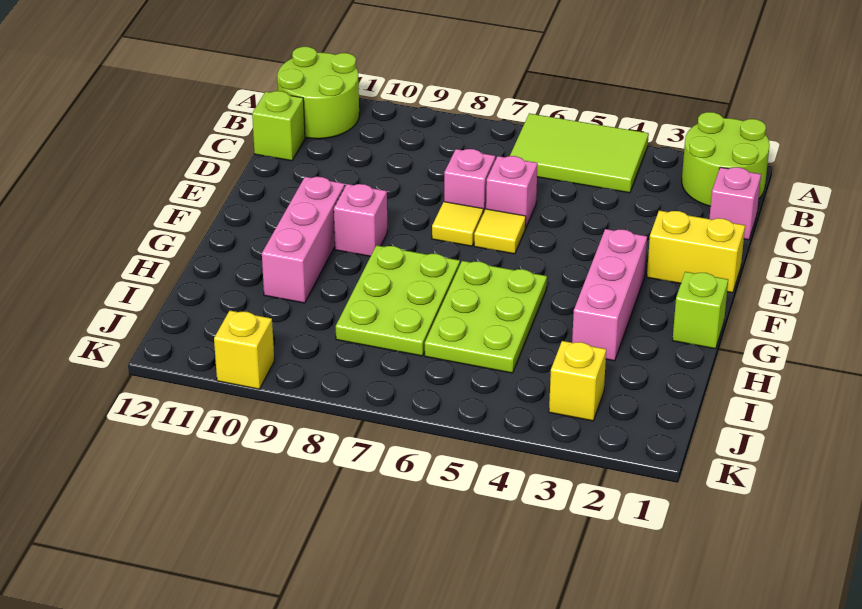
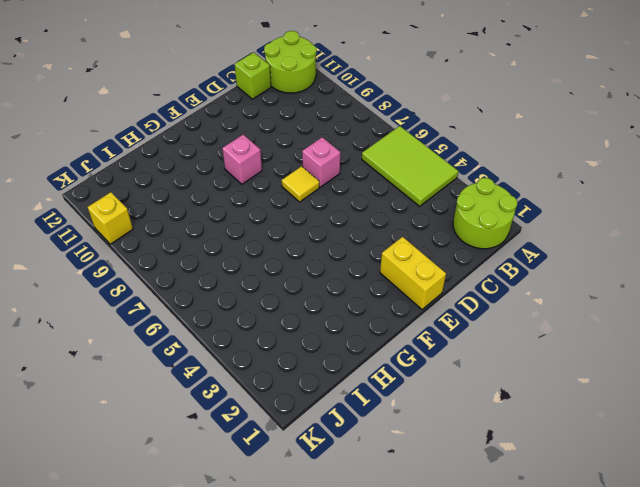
none -> pink 1x1 brick [709,167,761,240]
none -> pink 1x1 brick [486,156,538,228]
none -> yellow 1x1 tile [474,209,526,254]

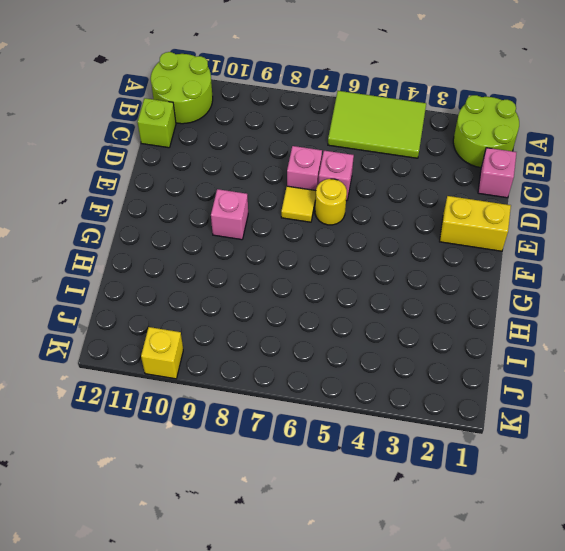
yellow 1x1 round brick [315,179,347,225] -> yellow 1x1 tile [474,209,526,254]
none -> pink 1x3 brick [572,229,647,361]
none -> pink 1x3 brick [262,177,345,303]
none -> lime 1x1 brick [672,272,728,349]

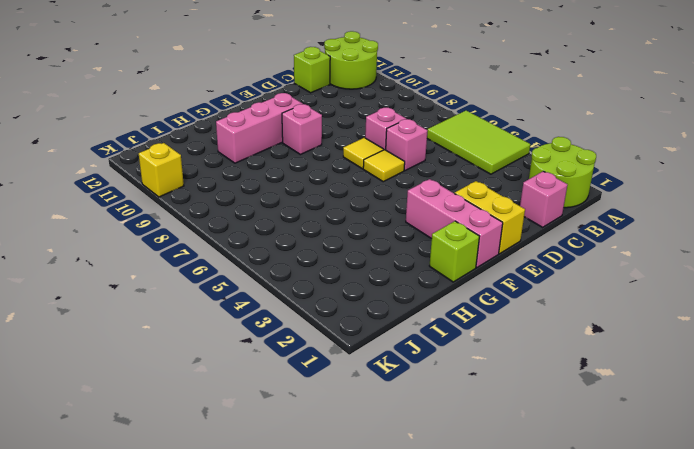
pink 1x3 brick [406,179,503,268] -> pink 1x3 brick turned to [572,229,647,361]
none -> lime 2x3 plate [425,261,547,373]
none -> lime 2x3 plate [336,245,460,356]
none -> yellow 1x1 brick [549,341,606,421]

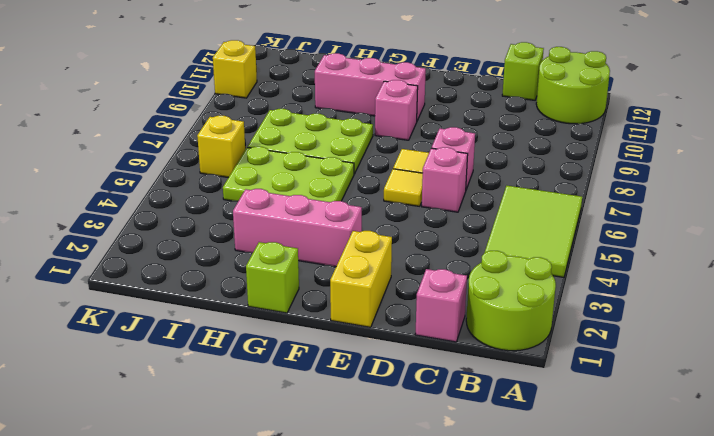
yellow 1x1 brick [197,116,245,178] -> yellow 1x1 brick moved to [549,341,606,421]

